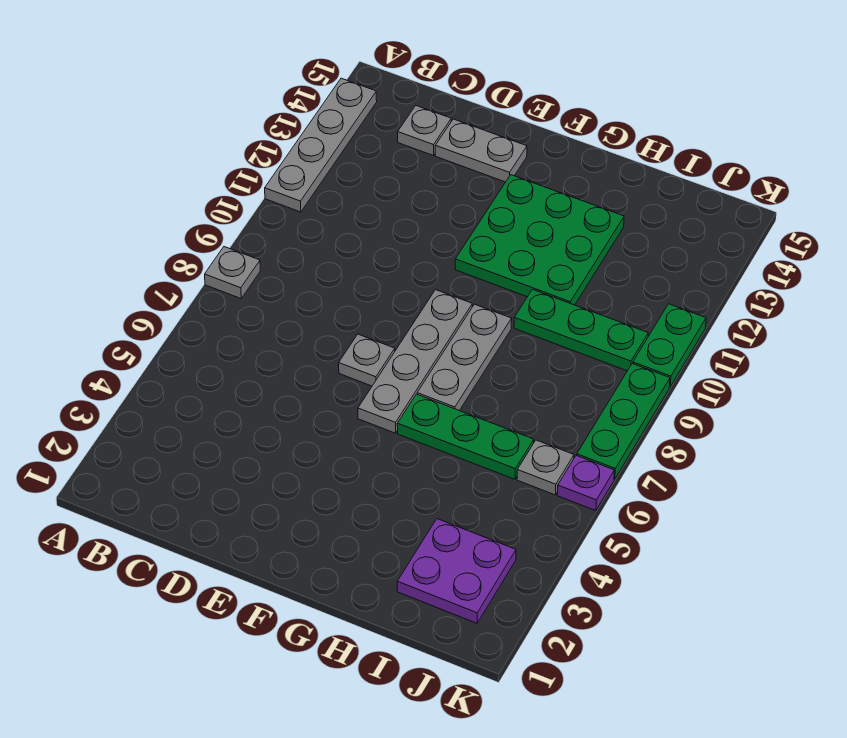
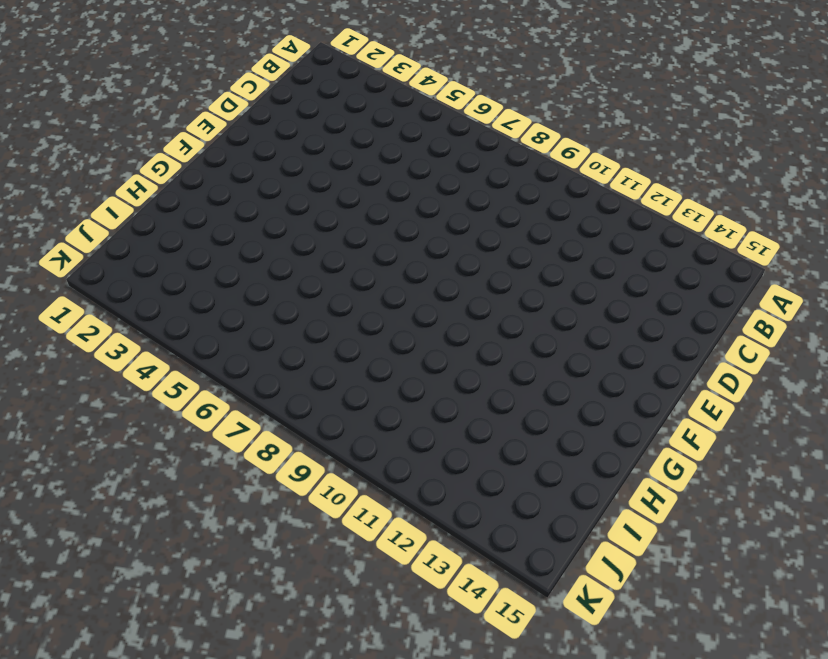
none -> grey 1x1 plate [205,247,260,298]
none -> grey 1x4 plate [265,78,377,212]
none -> grey 1x1 plate [398,106,451,156]

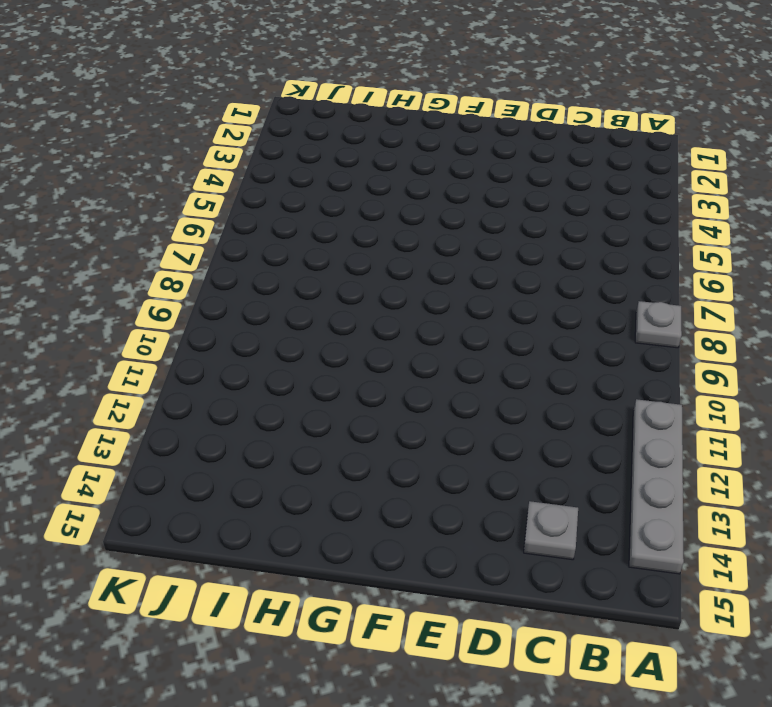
none -> grey 1x2 plate [435,119,527,182]
none -> grey 1x1 plate [339,334,395,386]
none -> grey 1x4 plate [358,290,472,433]

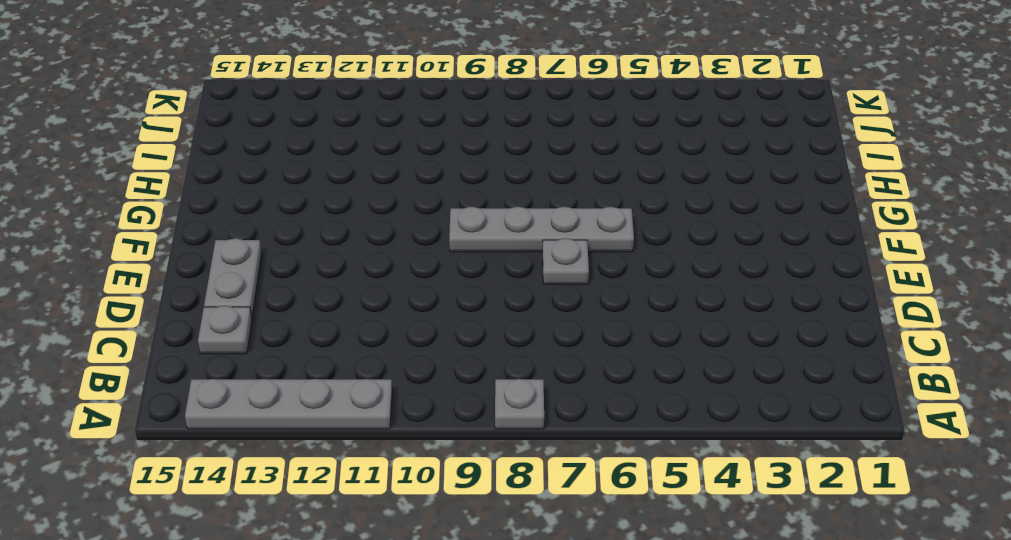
none -> green 3x3 plate [455,175,624,305]
none -> green 1x3 plate [397,394,534,479]
none -> grey 1x3 plate [417,304,512,411]

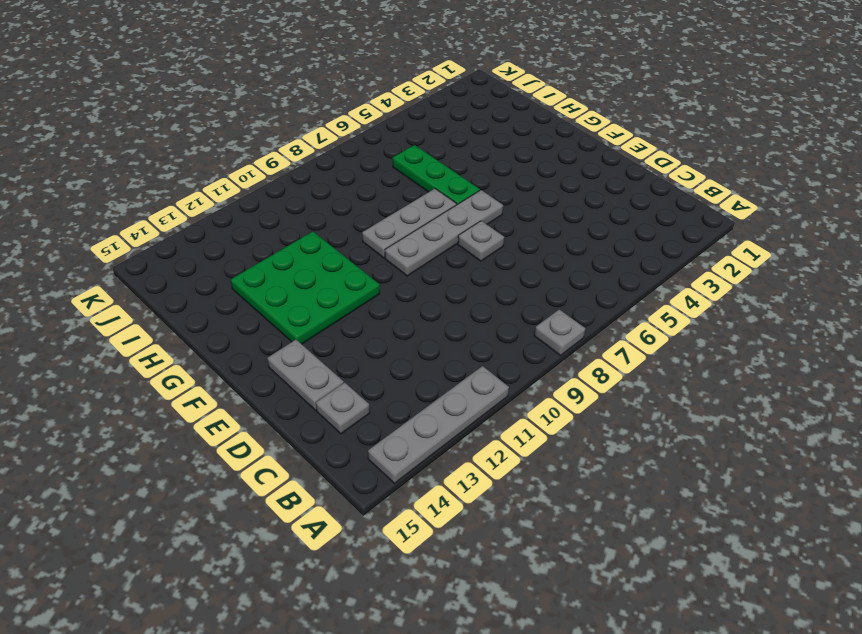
none -> green 1x3 plate [514,289,648,371]
none -> purple 2x2 plate [397,519,516,623]
none -> grey 1x1 plate [517,440,574,495]

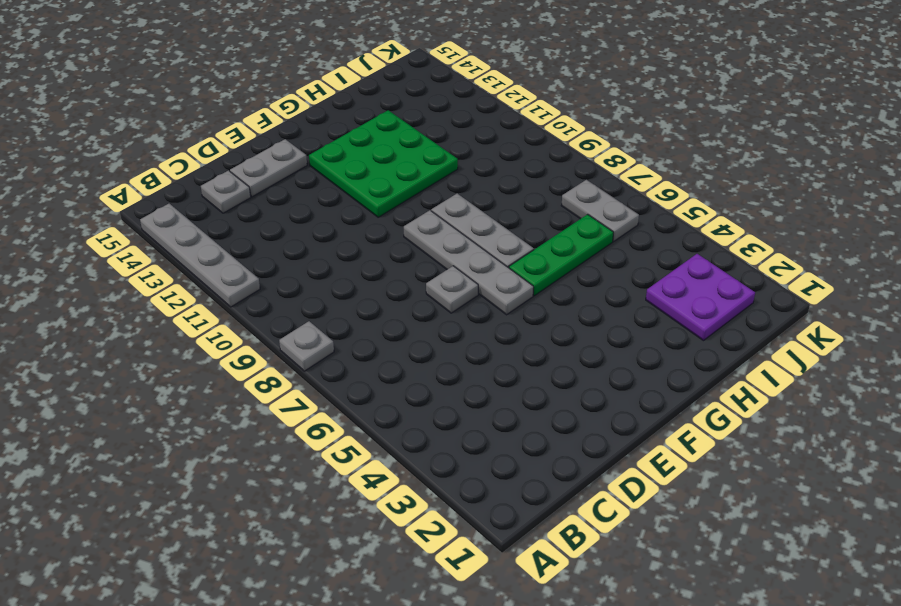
grey 1x2 plate [561,180,639,241] -> grey 1x1 plate [517,440,574,495]
none -> green 1x3 plate [514,289,648,371]
none -> purple 1x1 plate [557,455,614,511]
none -> green 1x3 plate [577,364,670,479]

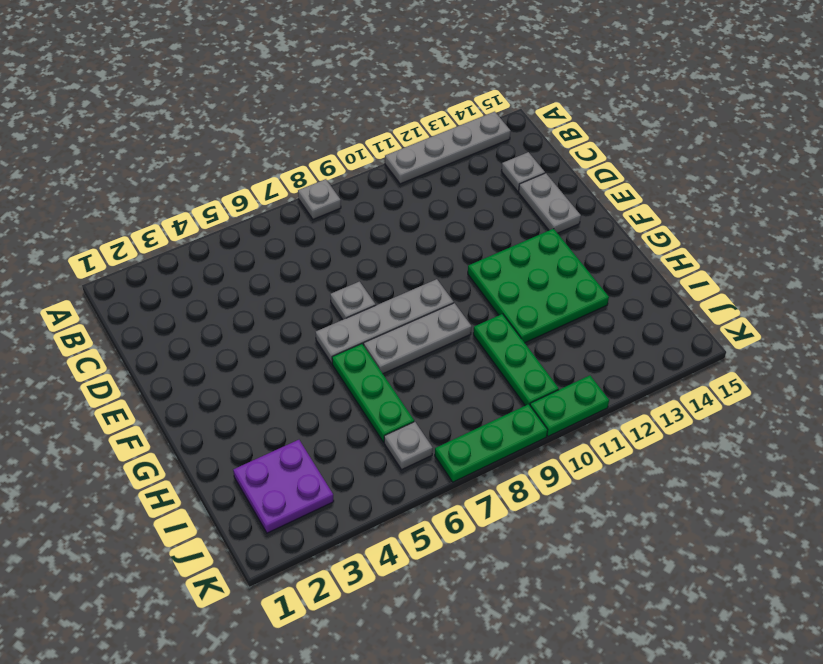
none -> purple 1x1 plate [557,455,614,511]

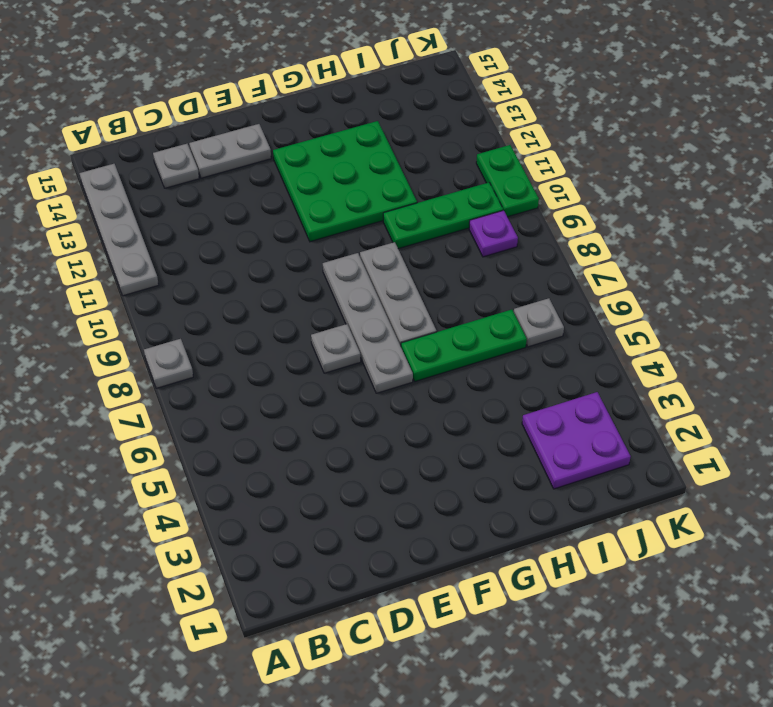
purple 1x1 plate [469,210,518,257] -> purple 1x1 plate moved to [557,455,614,511]
none -> green 1x3 plate [577,364,670,479]

